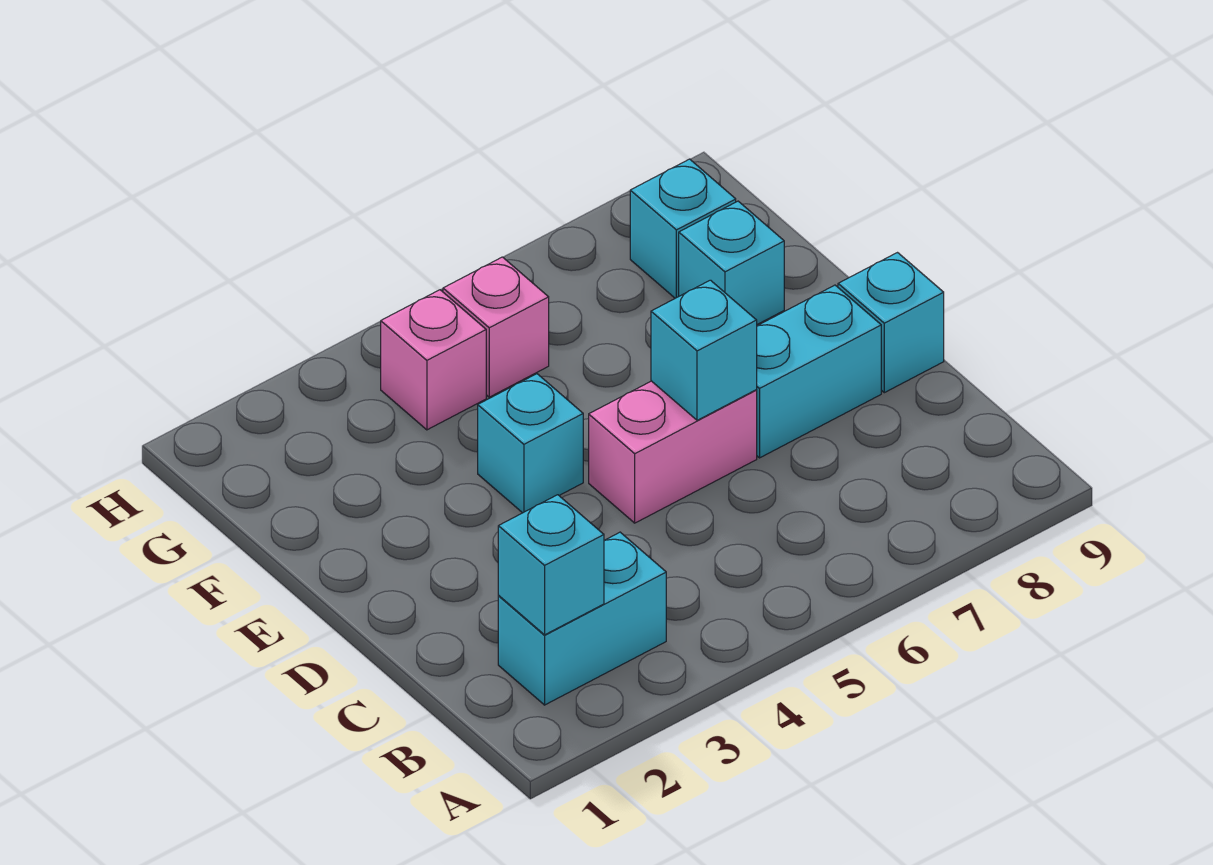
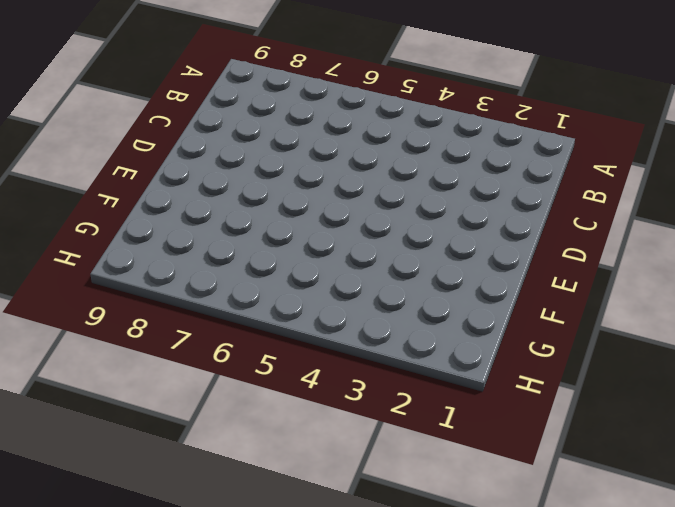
none -> cyan 1x2 brick [498,532,666,705]
none -> pink 1x2 brick [589,381,757,523]

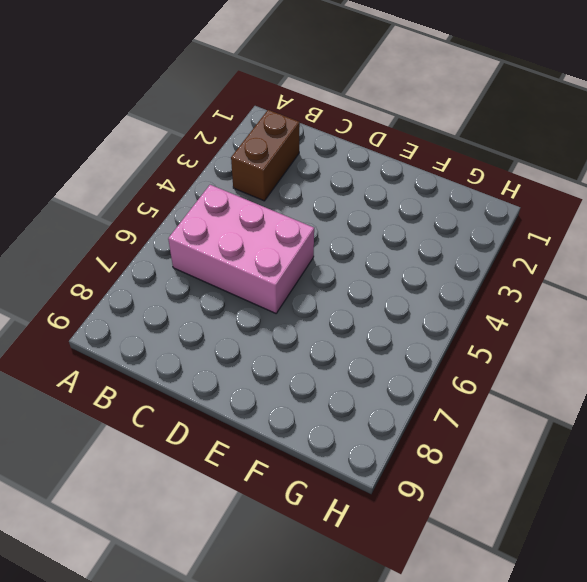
brown 1x2 brick [231,110,300,201] -> cyan 1x2 brick [498,532,666,705]
pink 2x3 brick [168,185,314,313] -> pink 1x2 brick [589,381,757,523]
none -> cyan 1x2 brick [756,285,881,458]
none -> cyan 1x1 brick [838,253,944,393]

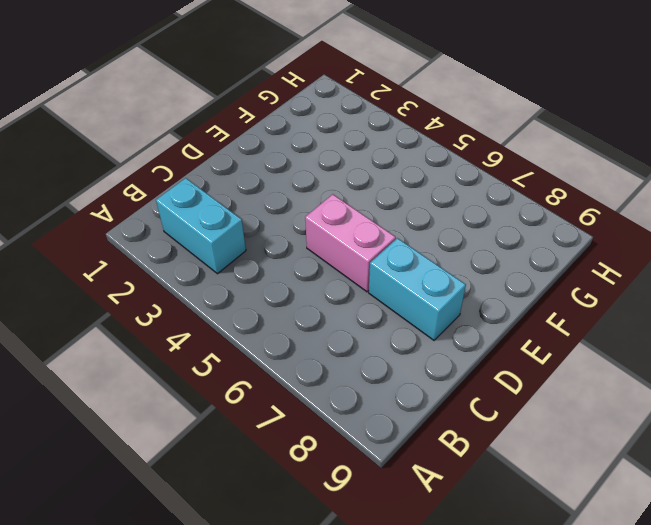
none -> cyan 1x1 brick [838,253,944,393]
none -> cyan 1x1 brick [478,374,583,513]

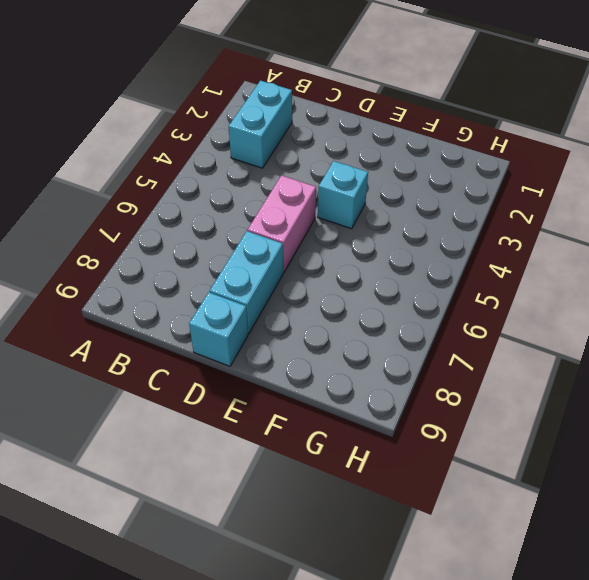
none -> cyan 1x1 brick [679,201,784,324]
none -> pink 1x1 brick [381,290,486,430]

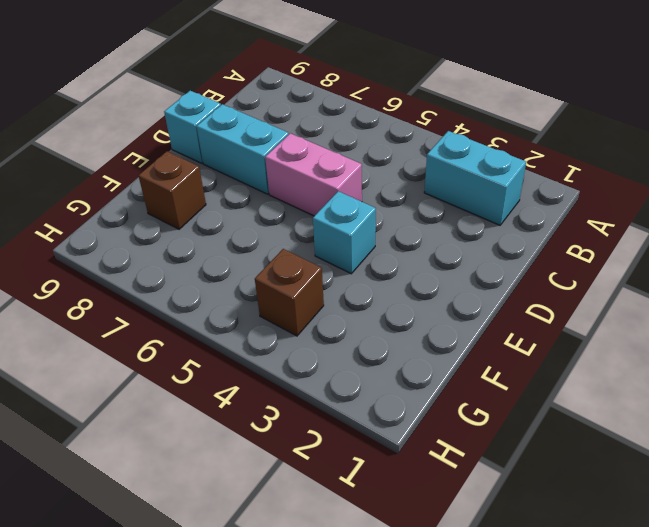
brown 1x1 brick [138,151,206,229] -> cyan 1x1 brick [679,201,784,324]
brown 1x1 brick [255,249,324,336] -> pink 1x1 brick [381,290,486,430]
none -> pink 1x1 brick [443,257,549,397]
none -> cyan 1x1 brick [630,159,736,298]

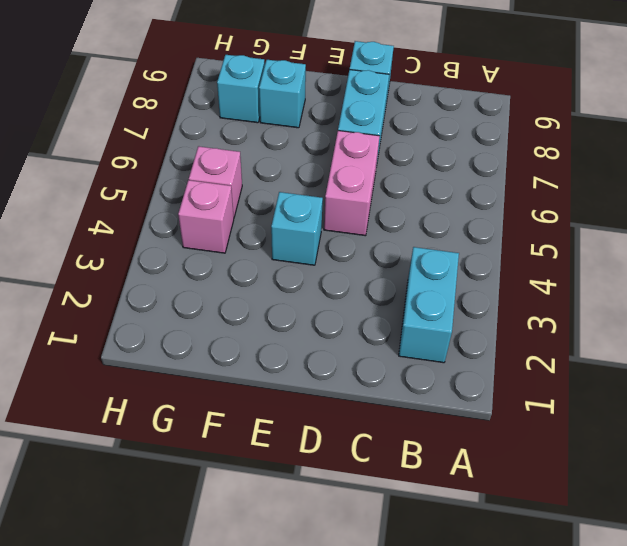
none -> cyan 1x1 brick [498,495,604,635]
none -> cyan 1x1 brick [651,280,757,420]

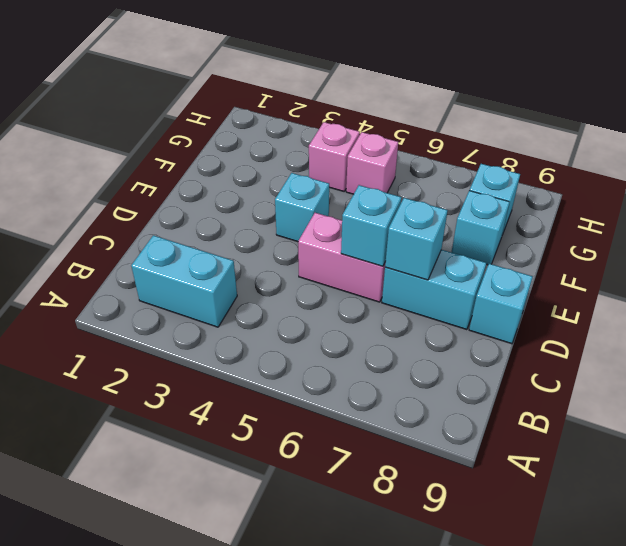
cyan 1x1 brick [385,198,448,280] -> cyan 1x1 brick moved to [498,495,604,635]

